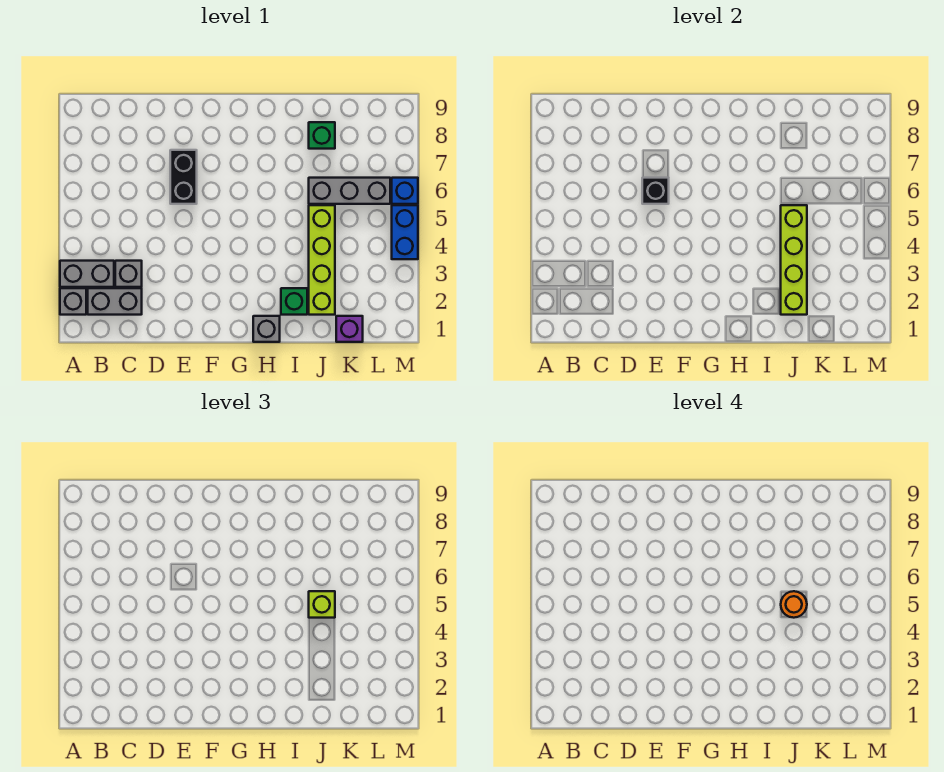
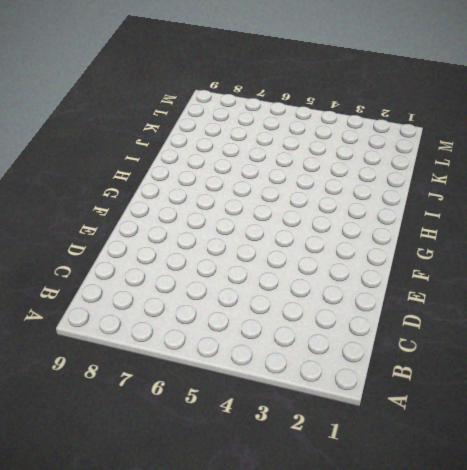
none -> grey 1x1 brick [60,288,86,315]
none -> grey 1x2 brick [60,261,114,287]
none -> grey 1x2 brick [88,288,142,315]

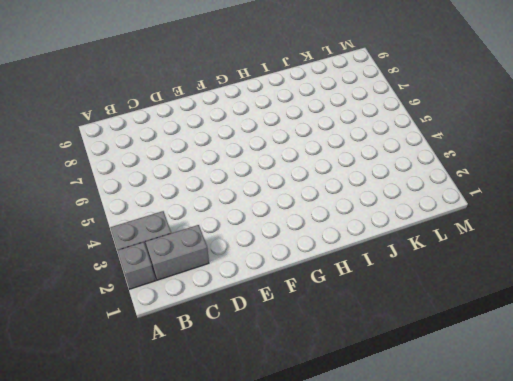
none -> grey 1x1 brick [115,261,142,287]
none -> black 1x2 brick [170,150,197,204]
none -> grey 1x1 brick [253,316,280,342]

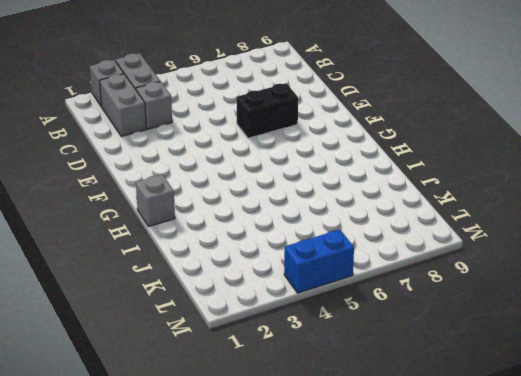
none -> green 1x1 brick [281,288,307,315]
none -> lime 1x4 brick [309,205,335,315]
none -> grey 1x3 brick [309,178,390,204]

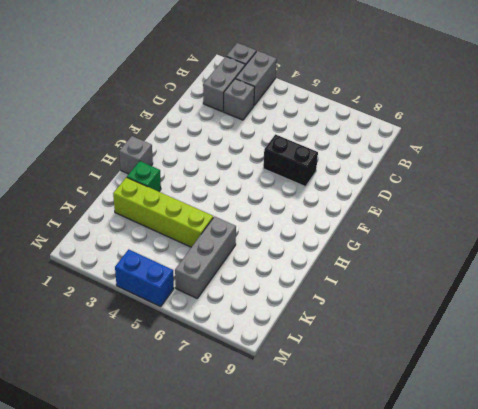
none -> green 1x1 brick [309,122,335,149]
none -> purple 1x1 brick [336,316,363,342]
none -> blue 1x1 brick [392,178,418,204]

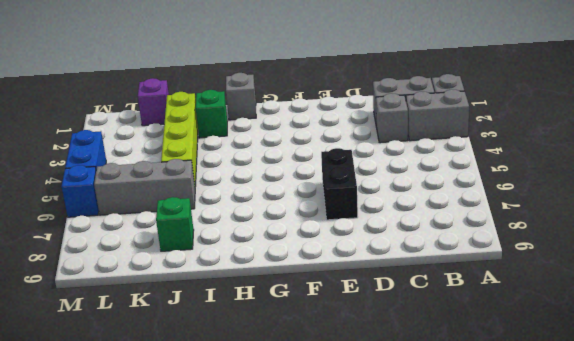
none -> black 1x1 brick [642,178,669,204]
none -> lime 1x4 brick [781,205,807,315]
none -> lime 1x1 brick [309,591,335,618]

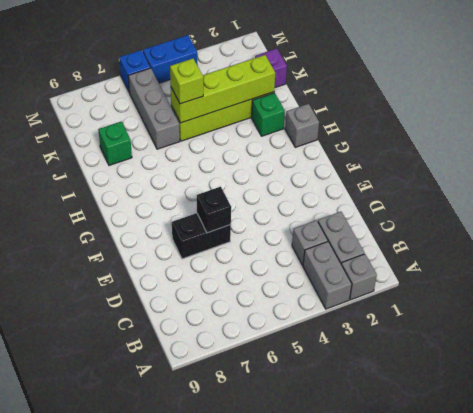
none -> orange 1x1 round brick [781,591,807,618]

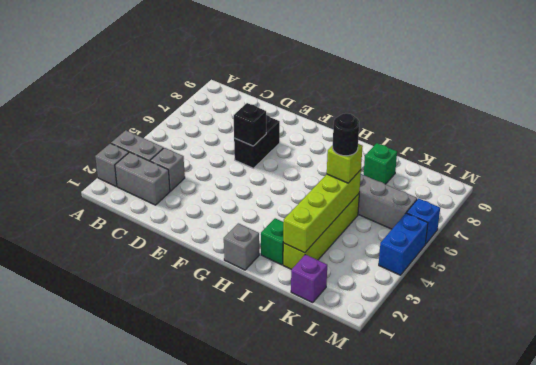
black 1x1 round brick [333,113,359,156] -> orange 1x1 round brick [781,591,807,618]

